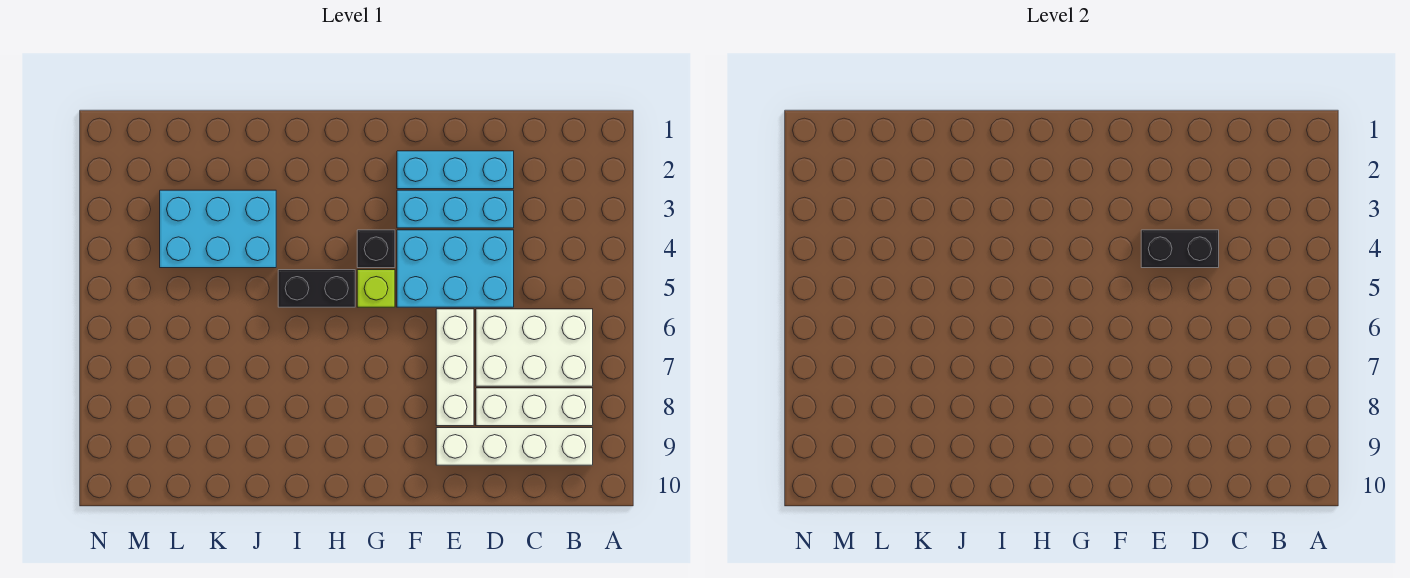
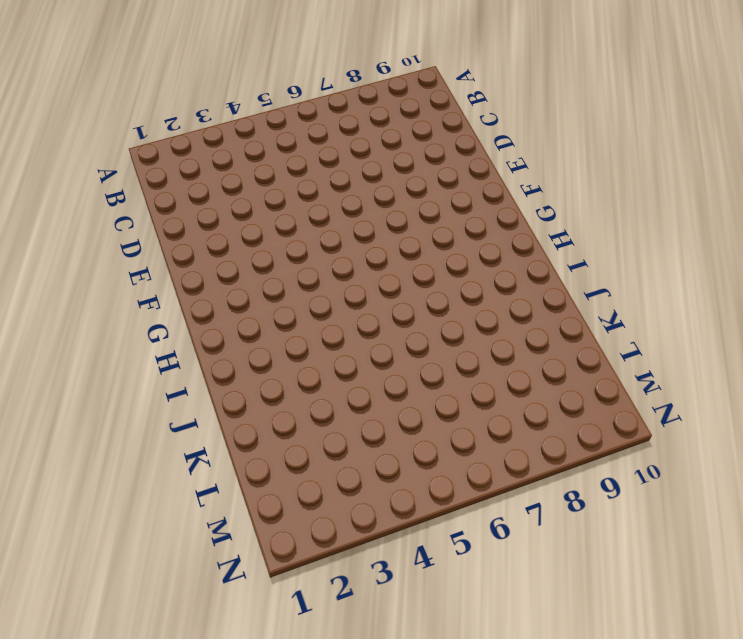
none -> white 2x3 brick [476,309,593,386]
none -> white 1x3 brick [476,388,593,426]
none -> white 1x4 brick [436,428,593,465]

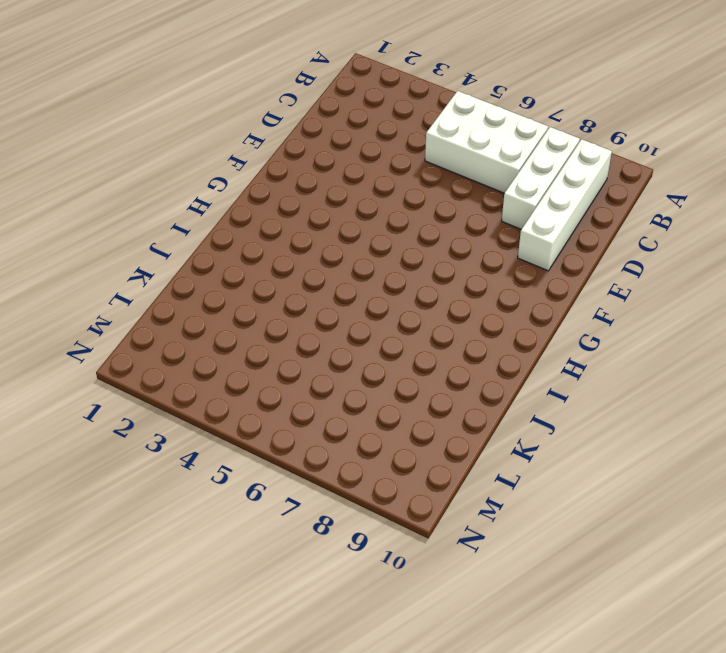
white 2x3 brick [425,91,548,193] -> white 2x3 brick turned to [476,309,593,386]
none -> cyan 1x3 brick [397,151,514,189]
none -> cyan 1x3 brick [397,190,514,228]
none -> cyan 2x3 brick [397,230,514,307]

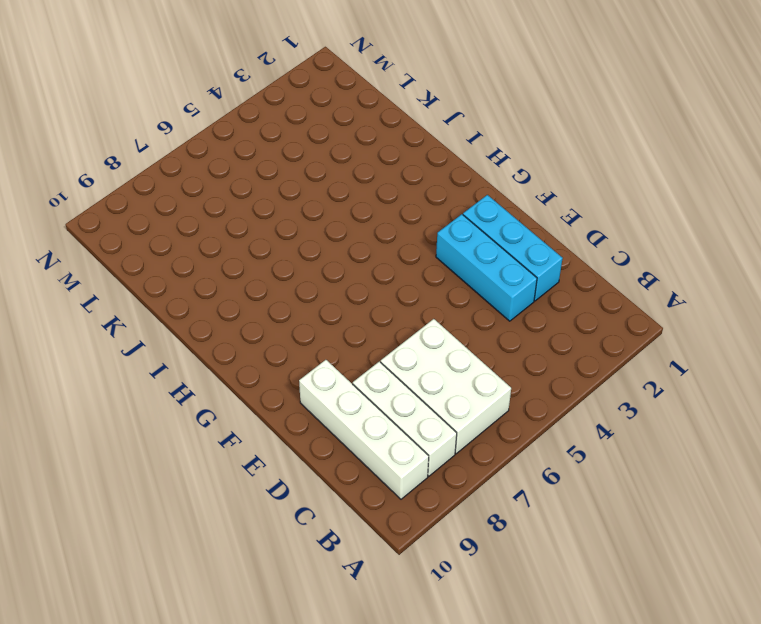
none -> cyan 2x3 brick [397,230,514,307]
none -> white 1x3 brick [436,309,474,426]
none -> black 1x1 brick [357,230,395,268]

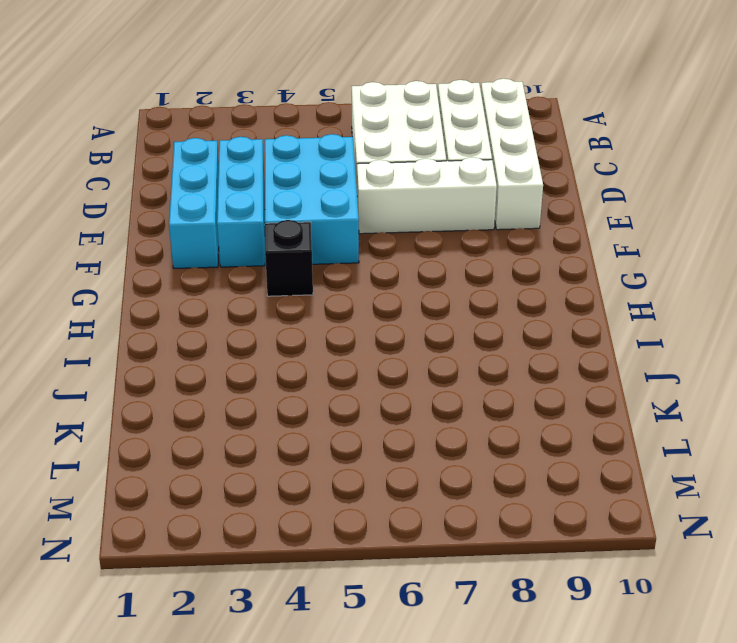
none -> lime 1x1 brick [357,270,395,307]
none -> black 1x2 brick [278,270,355,307]
none -> cyan 2x3 brick [160,190,276,268]

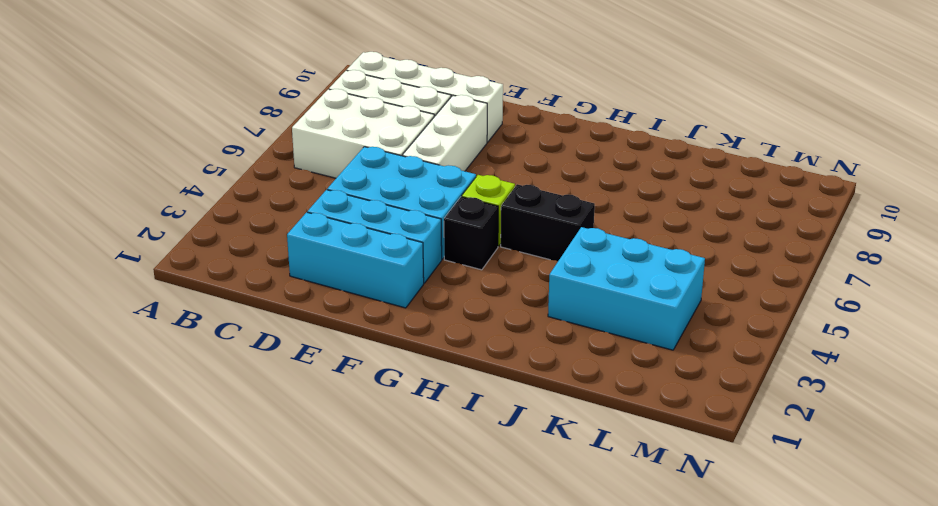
none -> black 1x2 brick [1141,230,1219,268]

